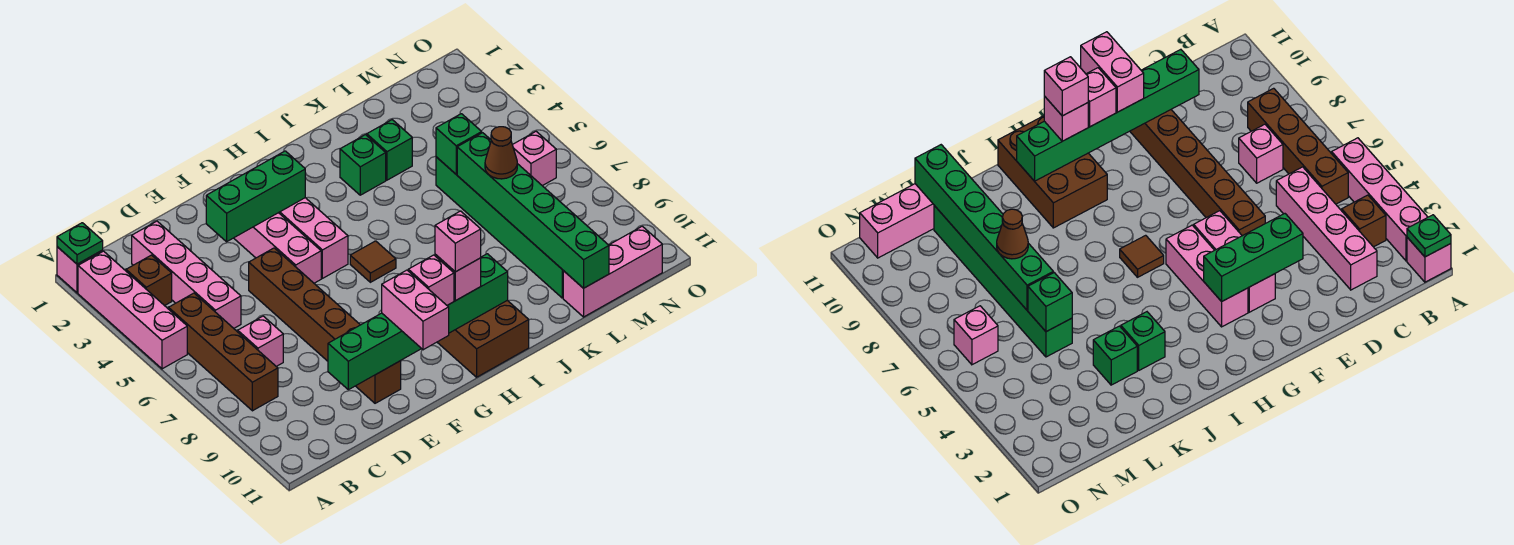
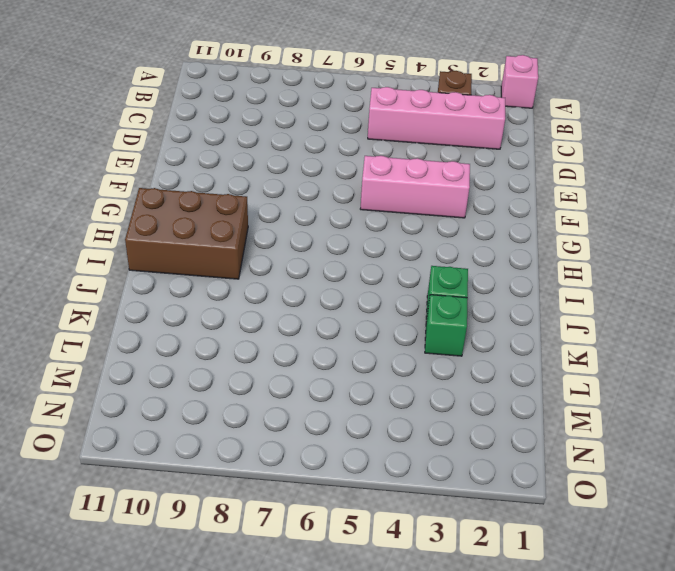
none -> pink 1x4 brick [78,251,187,369]
none -> brown 1x4 brick [169,293,278,411]
none -> pink 1x1 brick [238,316,283,367]

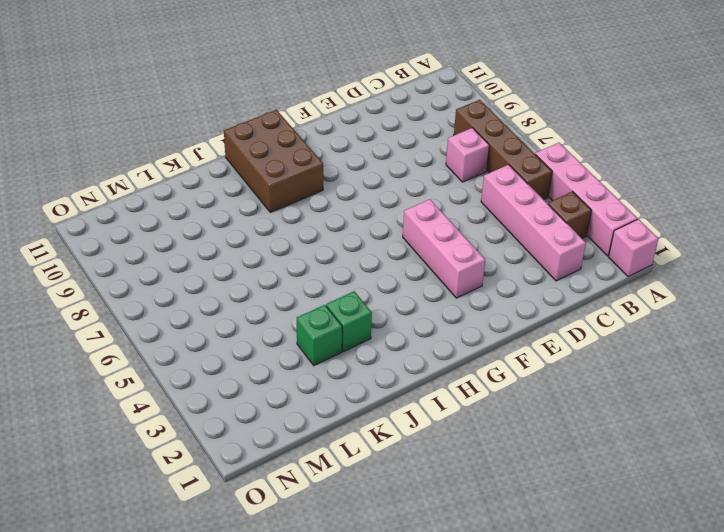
none -> brown 1x6 brick [249,248,401,403]
none -> pink 1x3 brick [279,198,348,278]
none -> brown 1x1 tile [350,241,396,282]

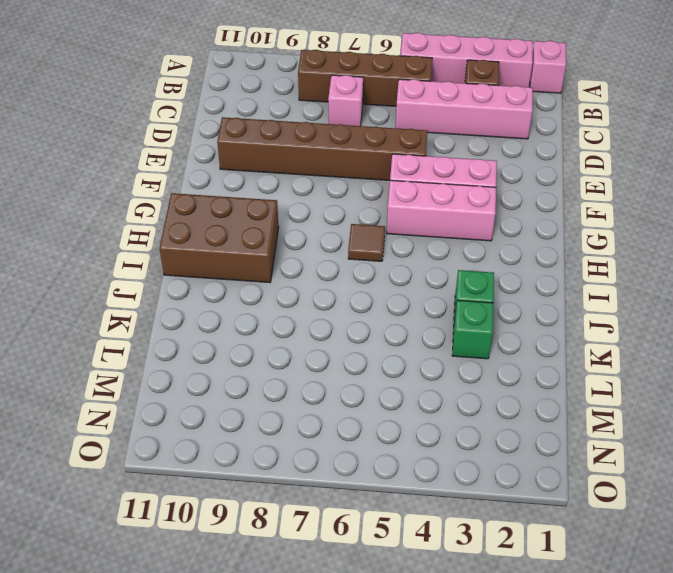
none -> green 1x6 brick [436,157,563,298]
none -> pink 1x3 brick [563,226,662,317]
none -> pink 1x1 brick [513,132,556,186]

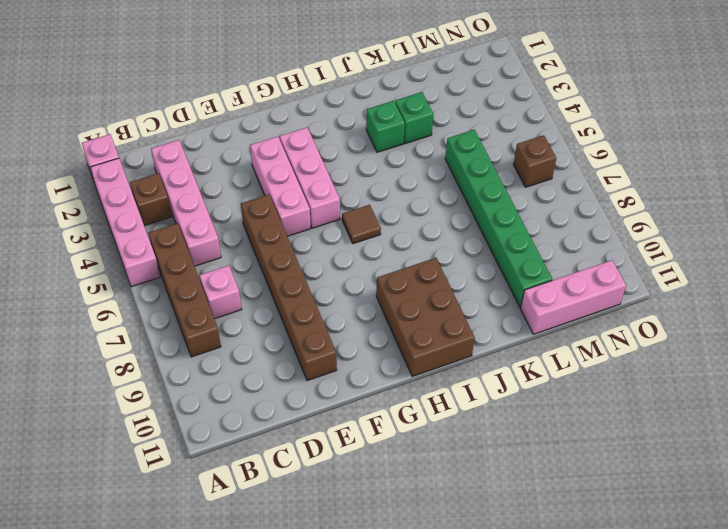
brown 1x1 brick [513,135,556,187] -> pink 1x1 brick [513,132,556,186]
none -> green 1x1 plate [57,223,103,264]
none -> green 1x6 brick [328,254,508,390]
none -> green 1x3 brick [206,151,305,242]

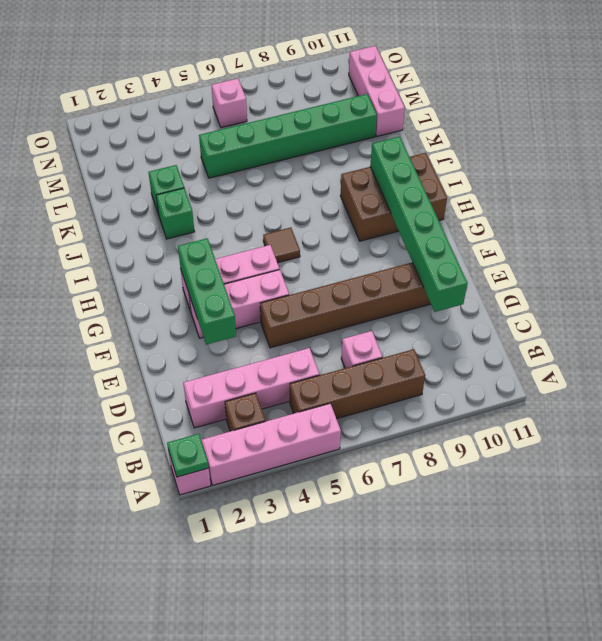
none -> green 1x1 brick [436,114,482,174]
none -> green 1x6 brick [457,133,609,288]
none -> pink 1x2 brick [382,270,449,350]

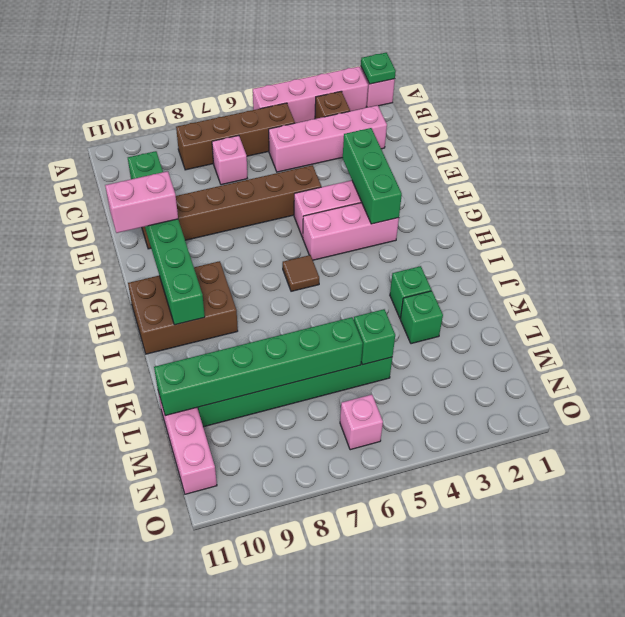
none -> pink 1x1 brick [408,255,454,305]
none -> pink 1x1 brick [435,254,481,301]
none -> brown 1x1 cone [485,127,517,179]

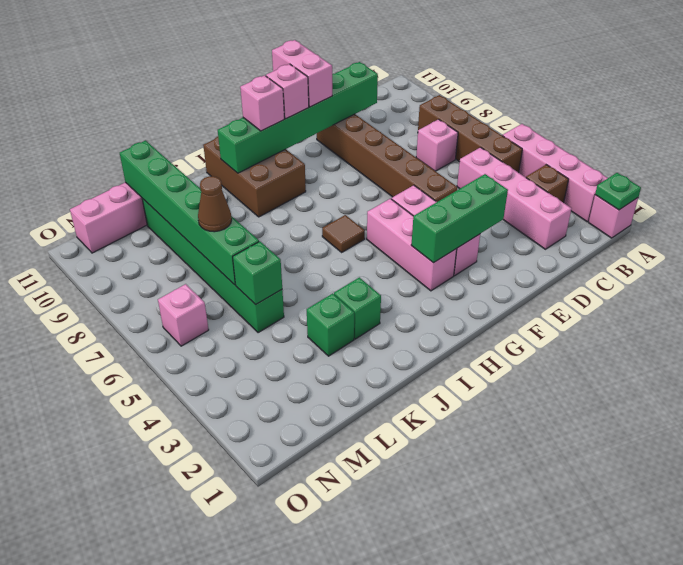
none -> pink 1x1 brick [435,211,481,272]

